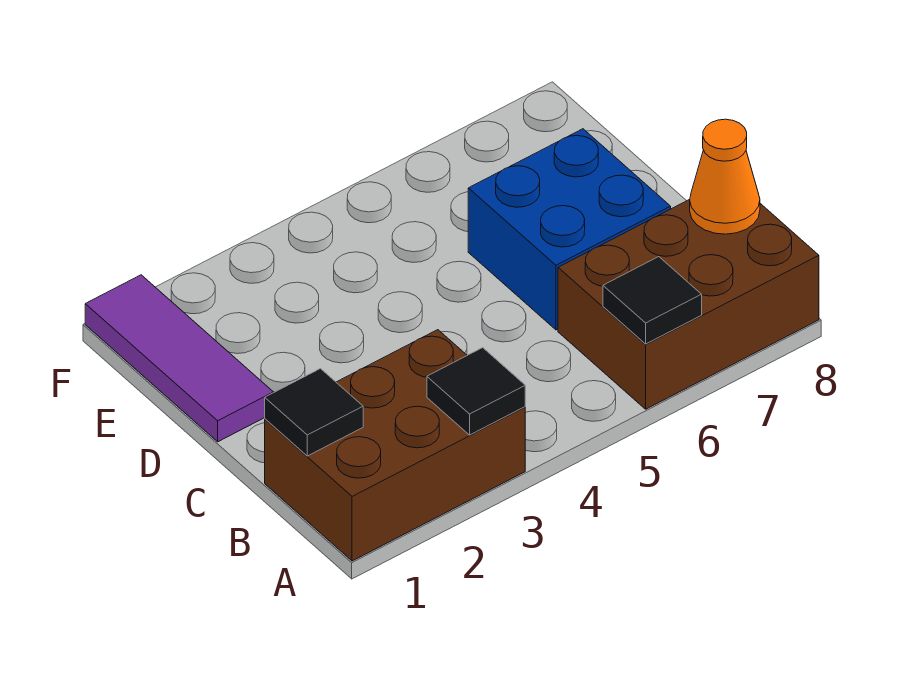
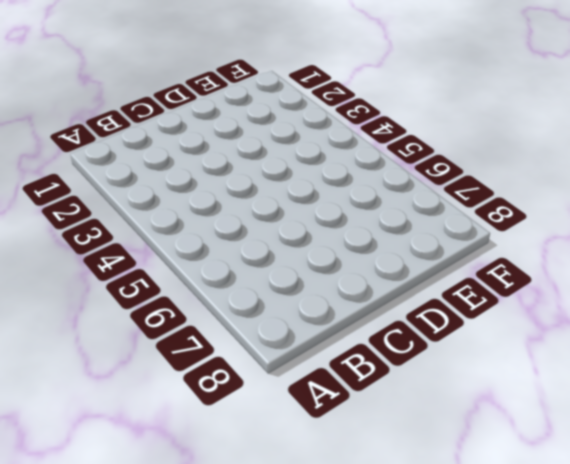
none -> brown 2x3 brick [265,330,525,561]
none -> brown 2x3 brick [558,200,819,409]

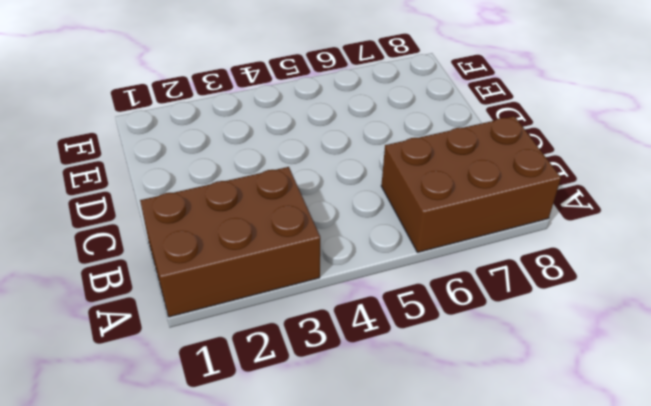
none -> blue 2x2 brick [468,129,671,330]
none -> purple 1x3 tile [85,275,274,442]

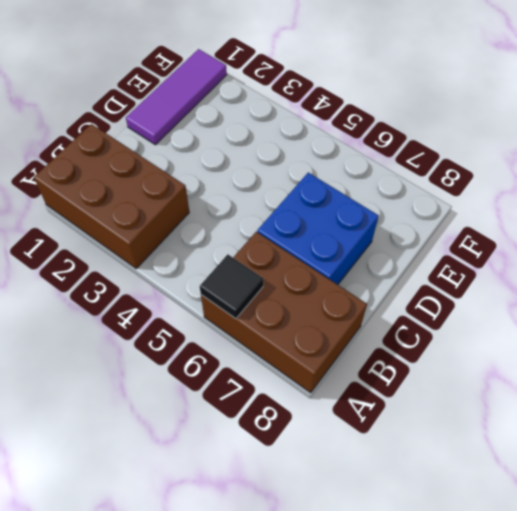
none -> black 1x1 tile [427,348,525,435]
none -> black 1x1 tile [265,369,363,456]

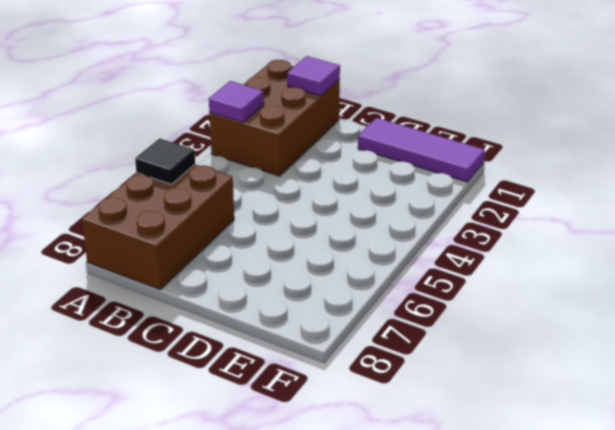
purple 1x1 tile [209,81,264,122] -> black 1x1 tile [427,348,525,435]
purple 1x1 tile [287,56,340,96] -> black 1x1 tile [265,369,363,456]
none -> blue 2x2 brick [468,129,671,330]
none -> orange 1x1 cone [690,119,760,234]

